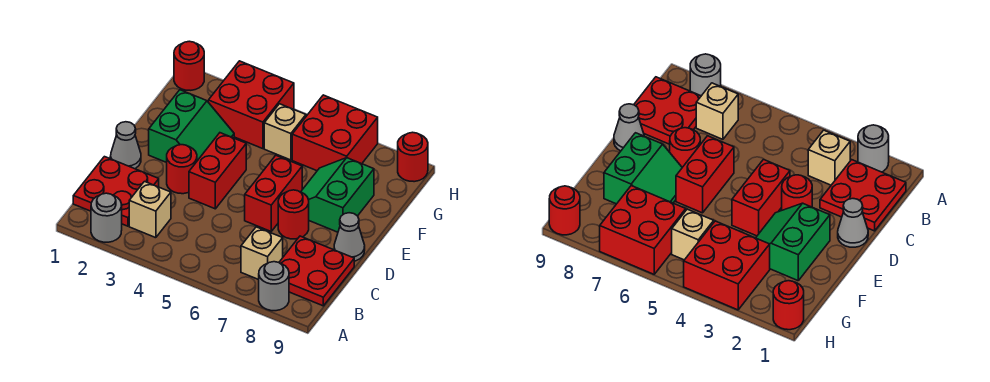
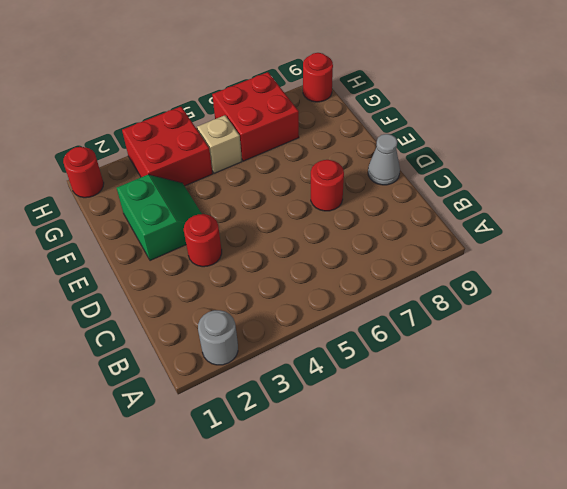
none -> grey 1x1 round brick [259,262,289,311]
none -> red 2x2 plate [73,157,159,226]
none -> tan 1x1 brick [129,182,171,238]

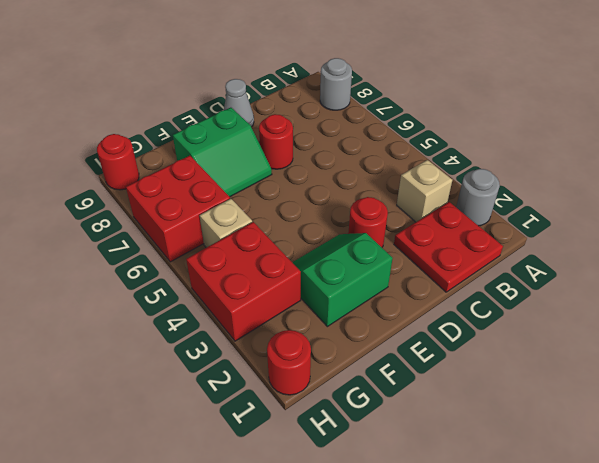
none -> tan 1x1 brick [241,227,283,280]
none -> red 2x2 plate [279,236,354,306]
none -> grey 1x1 cone [111,122,141,169]

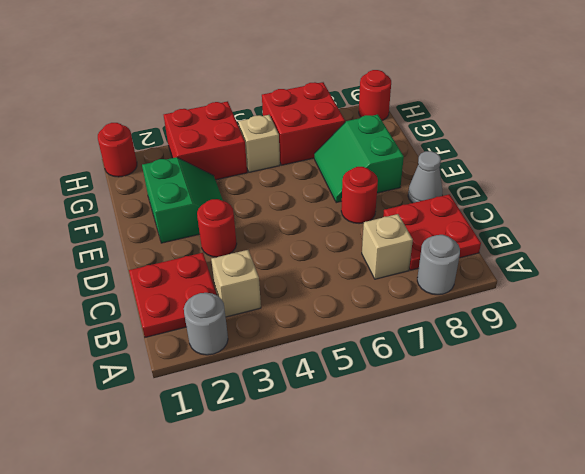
none -> grey 1x1 cone [111,122,141,169]
none -> red 1x2 brick [189,133,246,209]
none -> red 1x2 brick [245,155,302,231]

